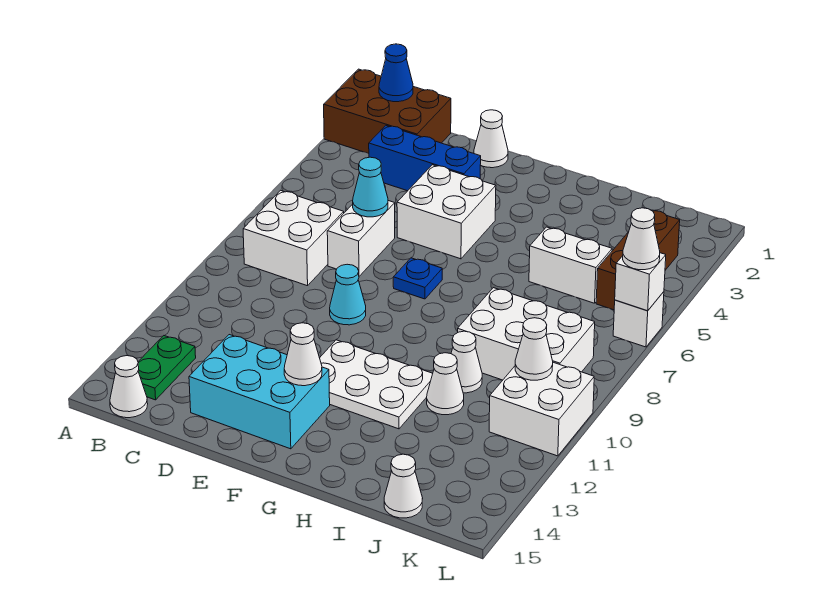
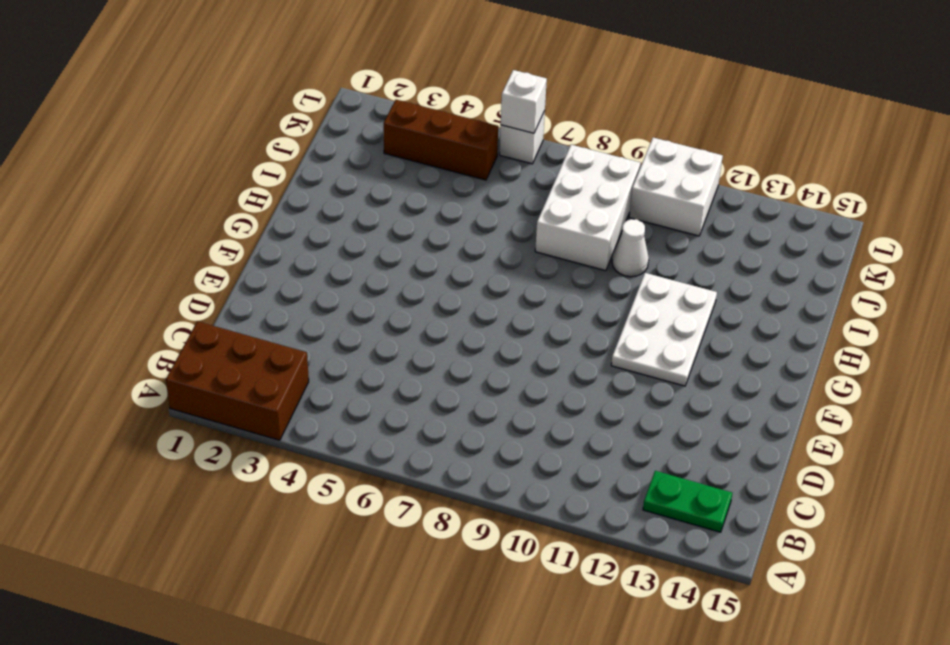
brown 2x3 brick [166,321,309,440] -> brown 2x3 brick turned to [324,69,451,154]
none -> white 2x2 brick [243,190,344,286]
none -> white 1x1 cone [110,356,148,418]
none -> blue 1x3 brick [369,126,481,191]

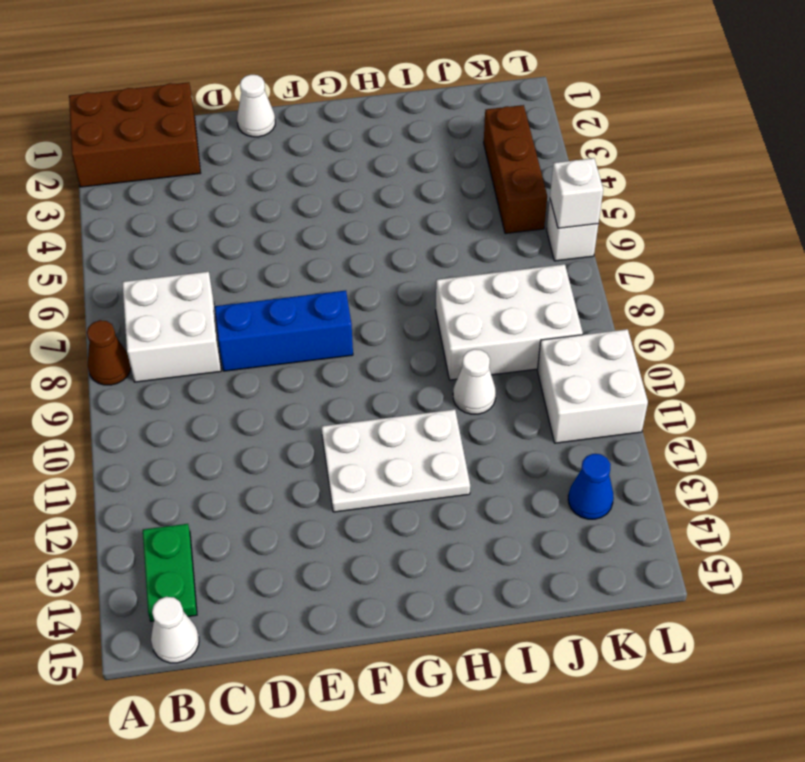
brown 1x1 cone [87,320,131,385] -> none
blue 1x3 brick [215,290,353,371] -> blue 1x3 brick moved to [369,126,481,191]
blue 1x1 cone [568,454,614,519] -> blue 1x1 cone moved to [379,44,413,102]
none -> white 1x2 brick [327,201,395,276]
none -> cyan 2x3 brick [189,335,330,449]
none -> white 2x2 brick [397,165,496,259]

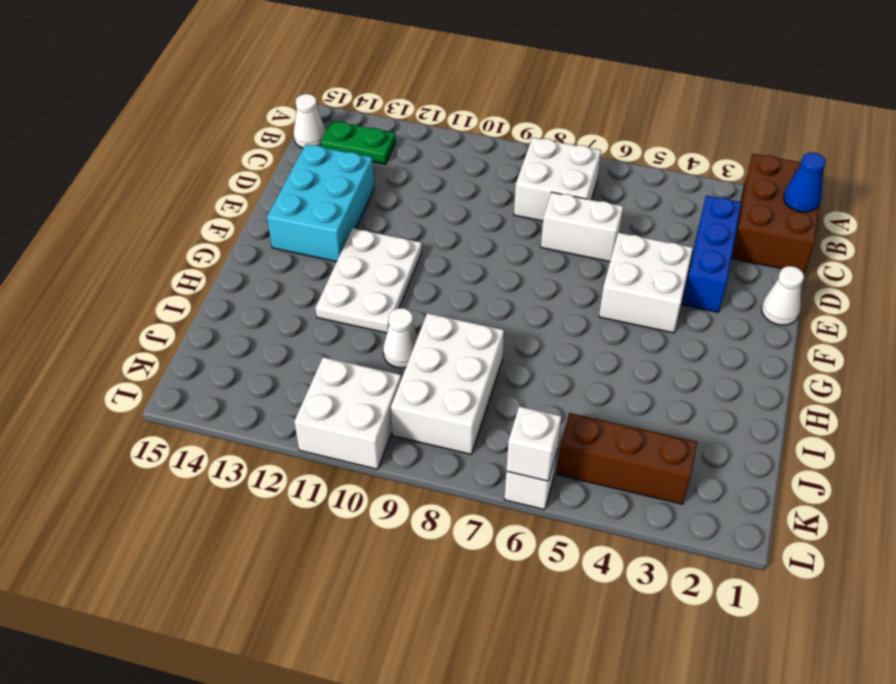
none -> cyan 1x1 cone [330,264,366,325]
none -> blue 1x1 plate [393,258,442,299]
none -> white 1x2 brick [529,227,612,303]

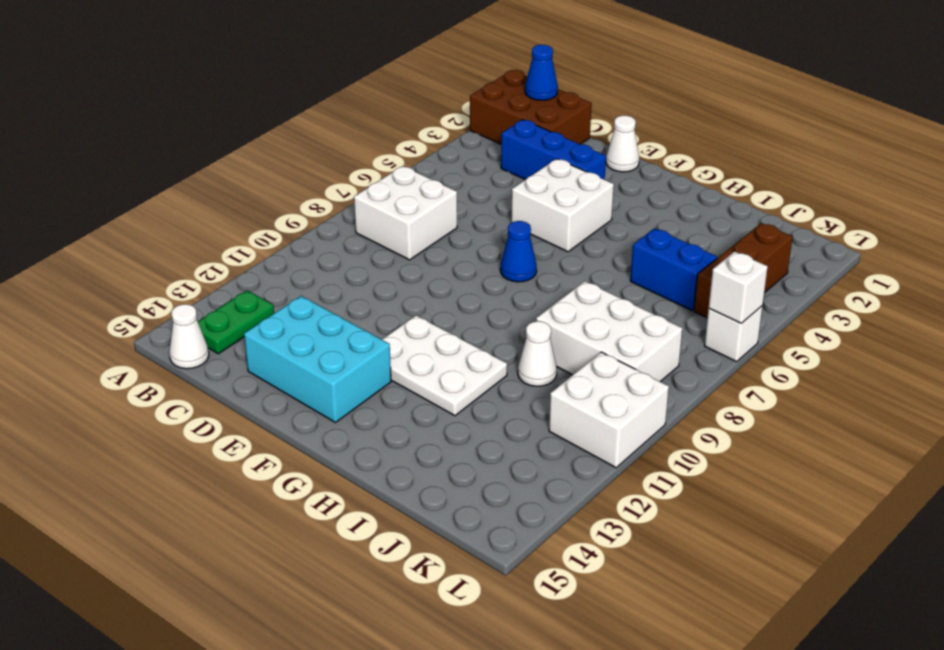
blue 1x1 cone [500,221,537,282] -> blue 1x1 plate [393,258,442,299]
blue 1x2 brick [630,228,717,311] -> white 1x2 brick [529,227,612,303]
none -> white 1x2 brick [327,201,395,276]
none -> cyan 1x1 cone [330,264,366,325]
none -> white 1x1 cone [427,353,464,415]

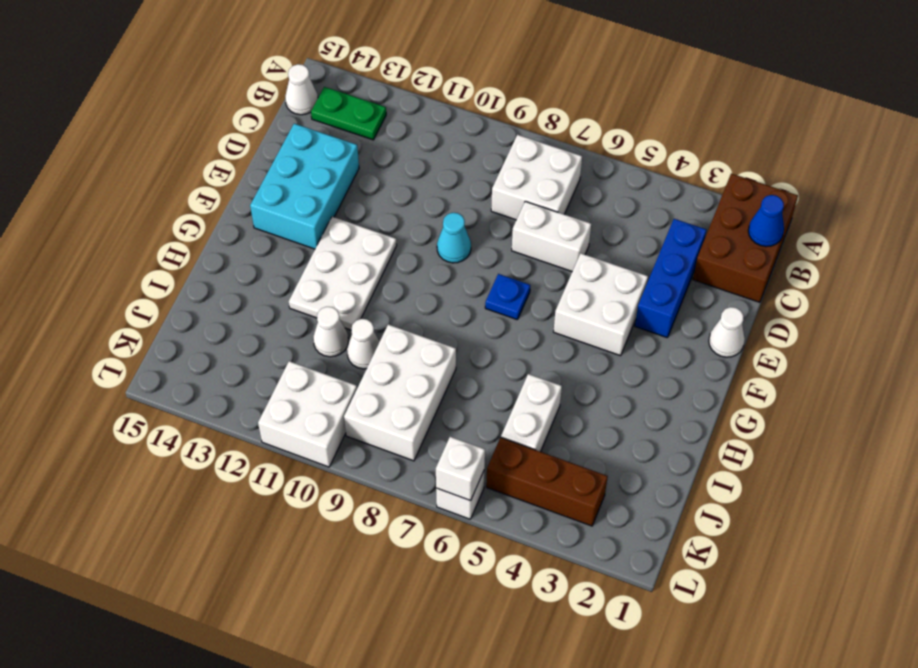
none -> white 1x1 cone [384,454,423,518]
none -> cyan 1x1 cone [353,157,388,217]
none -> white 1x1 cone [284,323,322,386]

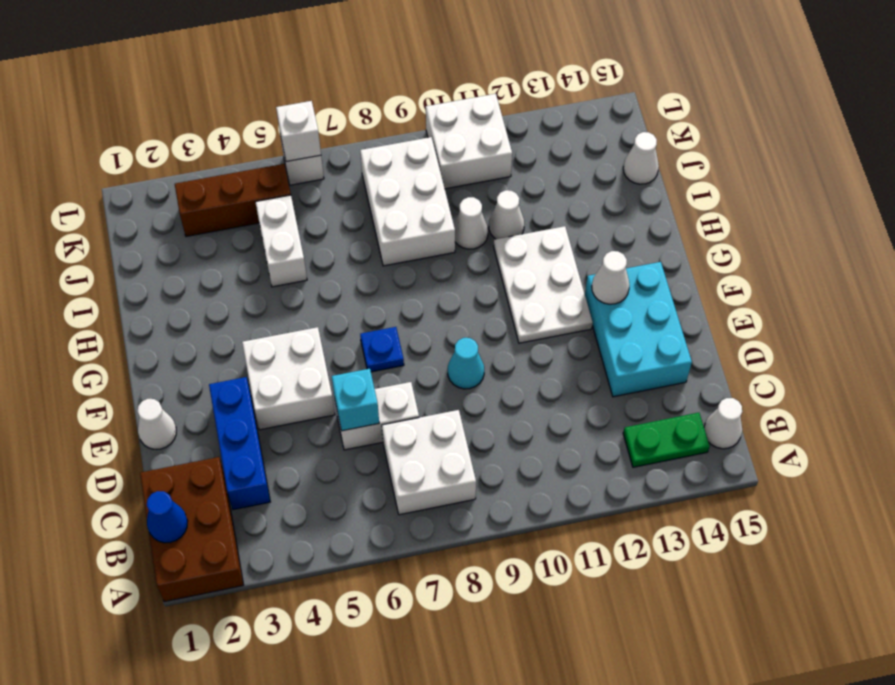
cyan 1x1 brick [332,369,379,431] -> cyan 1x1 cone [353,157,388,217]
none -> white 1x1 cone [515,318,553,380]
none -> white 1x1 cone [623,208,660,270]

